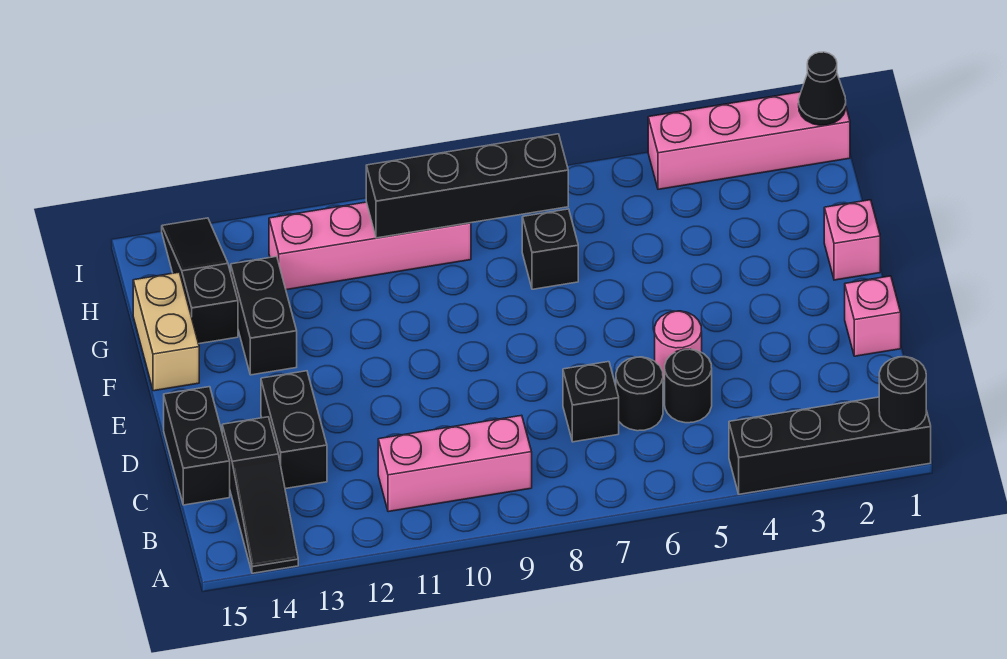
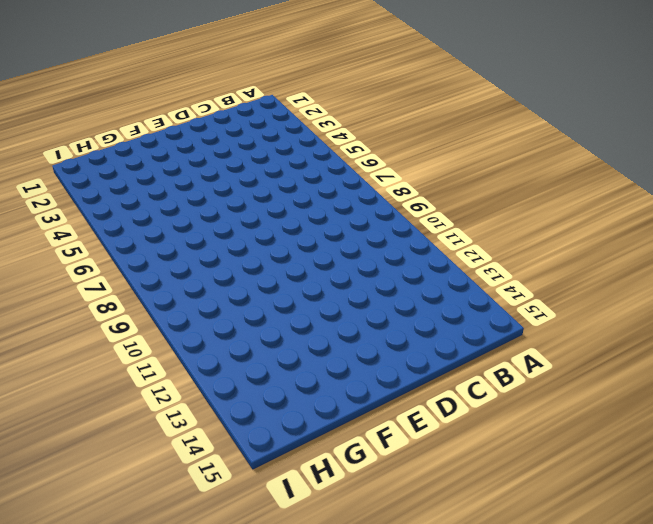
none -> black 1x4 brick [729,397,931,494]
none -> black 1x3 slope [222,417,298,573]
none -> pink 1x3 brick [378,415,532,512]

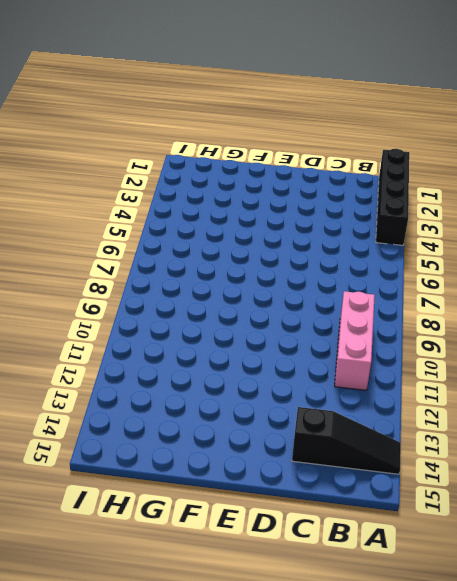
none -> black 1x1 round brick [665,349,712,423]
none -> black 1x1 round brick [616,357,663,431]
none -> black 1x1 brick [563,362,619,442]

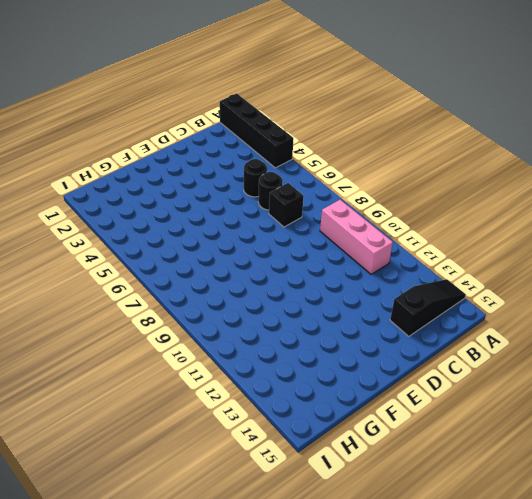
none -> black 1x2 brick [261,371,327,489]
none -> black 1x2 brick [164,387,230,505]
none -> pink 1x1 brick [845,276,901,356]

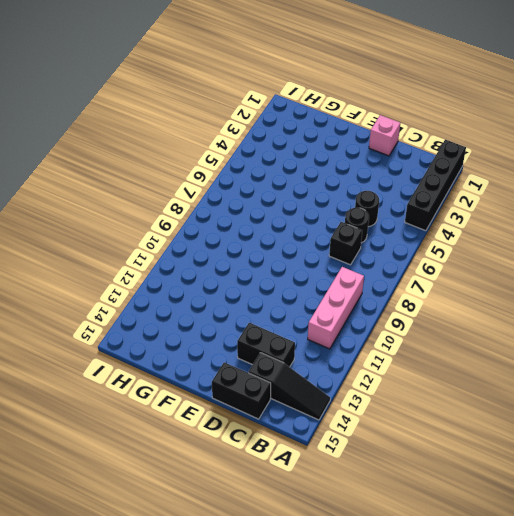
none -> pink 1x1 round brick [655,311,702,381]
none -> pink 1x1 brick [824,200,880,280]
none -> black 1x2 brick [231,256,297,375]

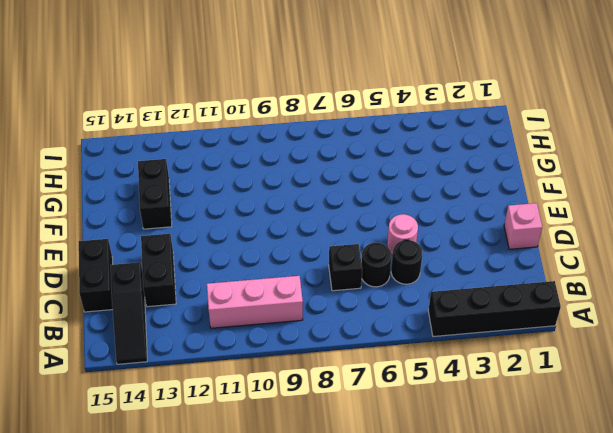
none -> pink 1x1 brick [824,200,880,280]
none -> tan 1x2 brick [133,272,199,391]
none -> black 1x1 brick [522,209,578,289]

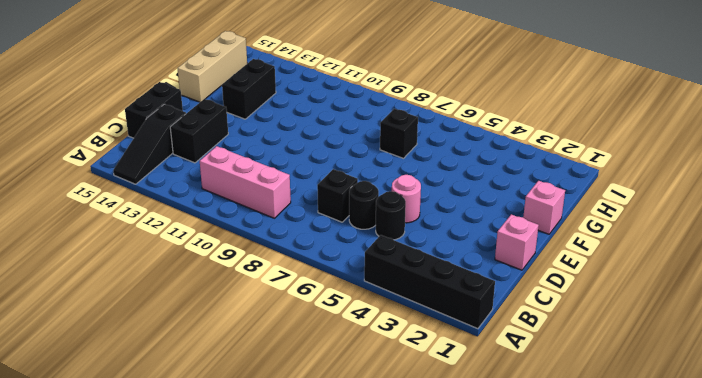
tan 1x3 brick [178,31,247,102] -> tan 1x2 brick [133,272,199,391]
none -> black 1x3 slope [162,218,238,344]
none -> pink 1x4 brick [269,202,471,290]
none -> pink 1x4 brick [648,92,850,189]

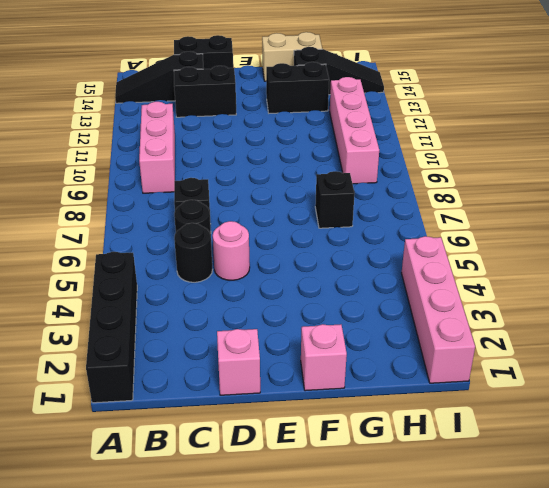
none -> black 1x1 round brick [879,357,926,430]
none -> black 1x4 brick [366,134,568,238]
none -> black 1x1 cone [799,52,846,125]

